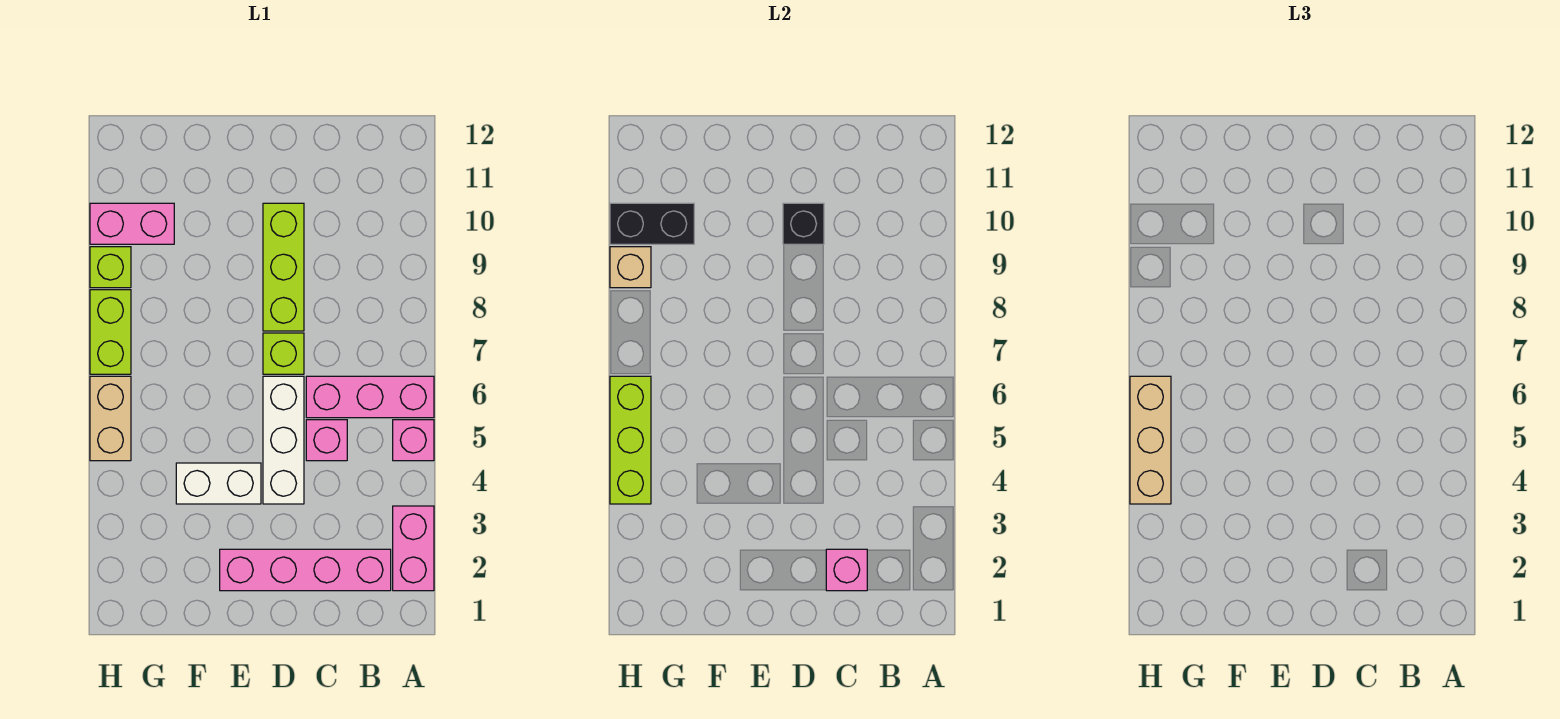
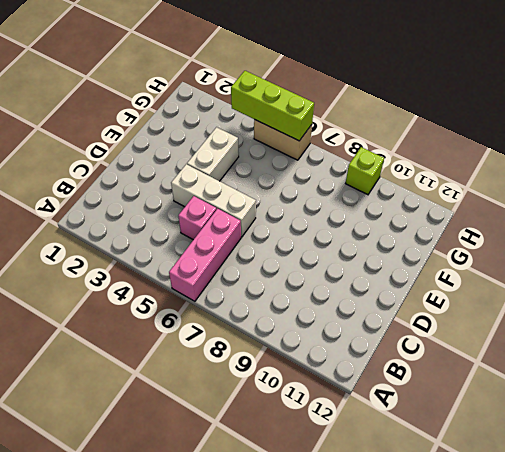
none -> pink 1x2 brick [393,506,434,591]
none -> pink 1x1 brick [393,420,434,461]
none -> pink 1x4 brick [220,549,391,591]

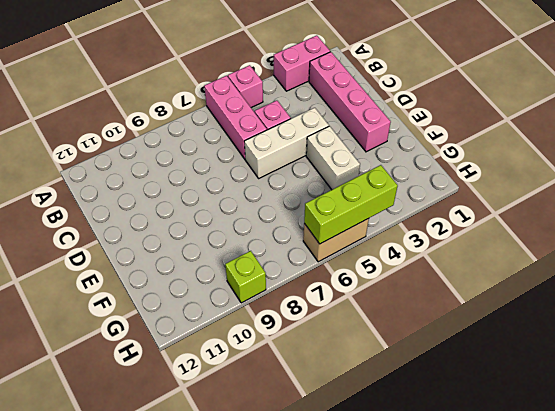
none -> lime 1x1 brick [263,333,304,374]
none -> lime 1x3 brick [263,203,304,331]
none -> pink 1x2 brick [90,203,174,244]

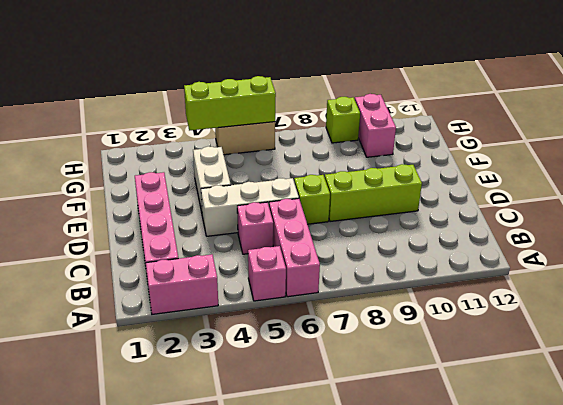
none -> lime 1x2 brick [90,290,131,374]
none -> pink 1x1 brick [826,549,867,591]
none -> black 1x1 brick [783,203,824,244]

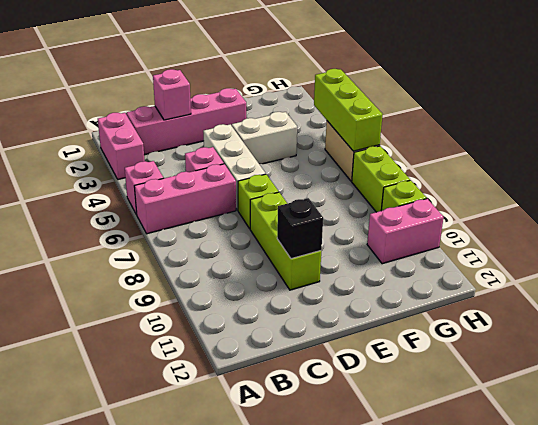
none -> black 1x2 brick [610,203,694,244]
none -> tan 1x1 brick [610,247,651,288]
none -> tan 1x3 brick [1130,376,1171,504]

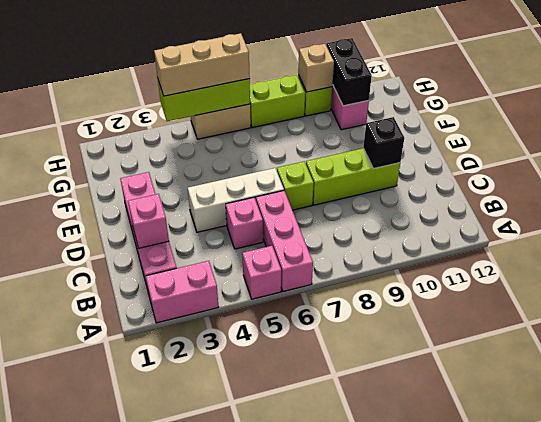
none -> white 1x2 brick [176,463,261,504]

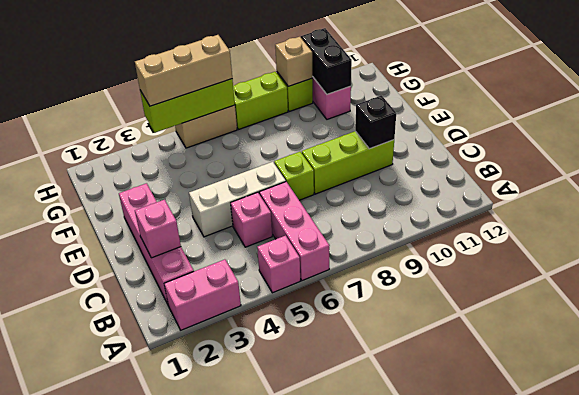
none -> white 1x2 brick [176,463,261,504]

